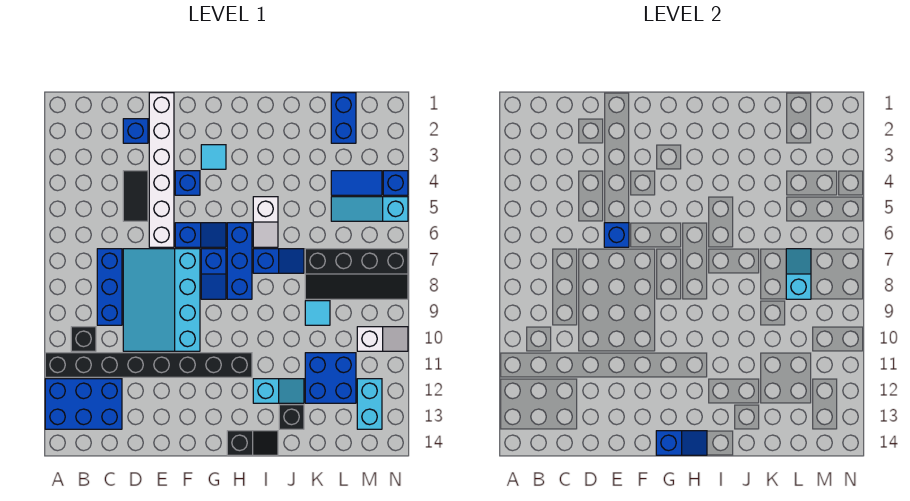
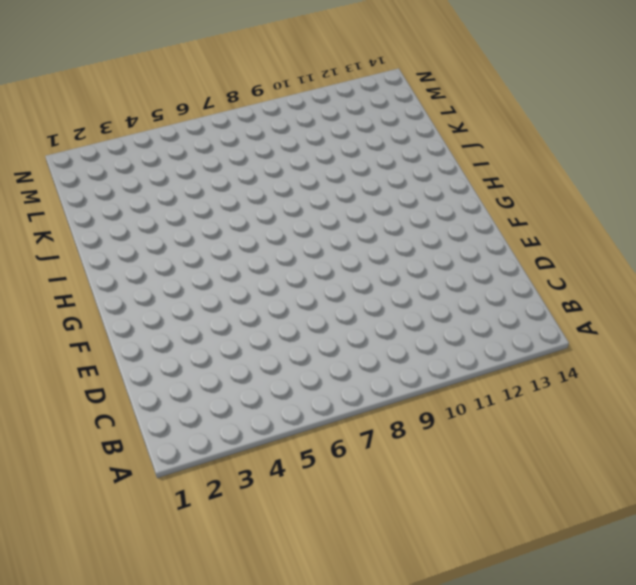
none -> black 1x8 brick [45,353,252,377]
none -> blue 2x3 brick [45,379,122,429]
none -> black 1x1 brick [71,327,96,351]
none -> blue 1x3 brick [97,249,122,325]

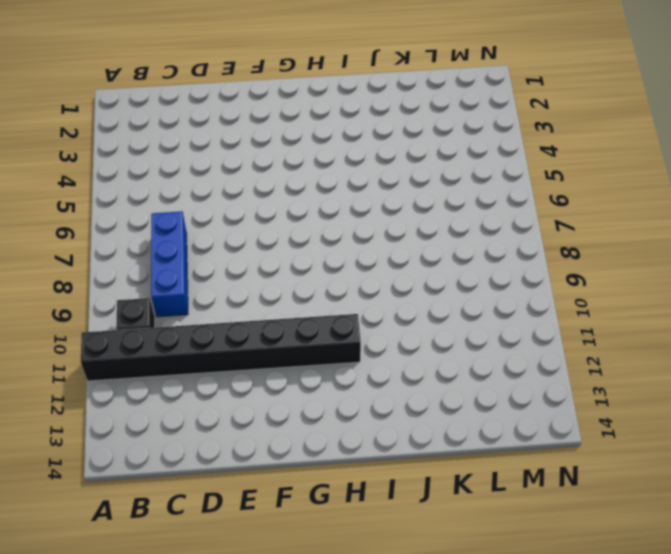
none -> blue 2x3 brick [45,379,122,429]
none -> blue 1x1 brick [123,119,148,143]
none -> black 1x2 tile [123,171,148,221]
none -> cyan 3x4 slope [123,249,200,351]

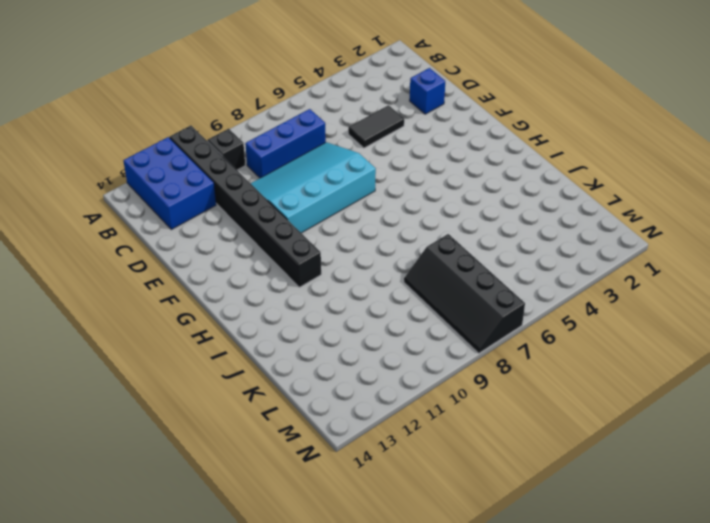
none -> white 1x6 brick [149,93,174,247]
none -> blue 1x1 brick [175,171,200,195]
none -> blue 1x2 slope [175,223,226,247]
none -> cyan 1x1 tile [201,145,226,169]

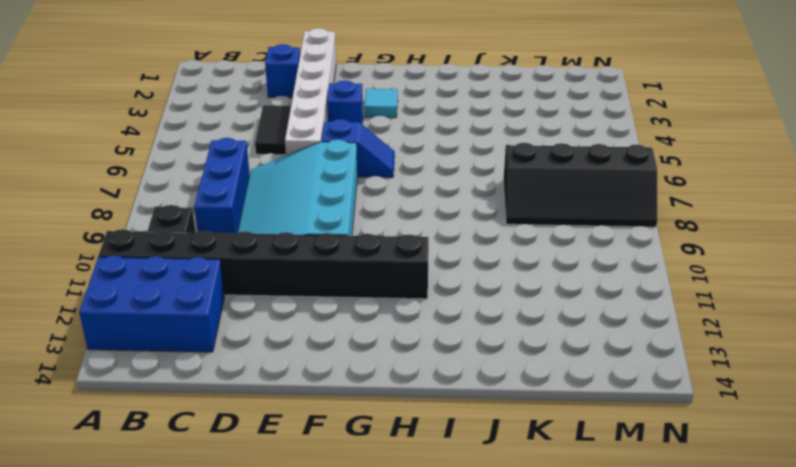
none -> blue 1x2 slope [201,249,226,299]
none -> blue 1x3 brick [227,223,252,299]
none -> black 1x2 slope [227,431,278,455]
none -> white 1x2 slope [253,197,278,247]

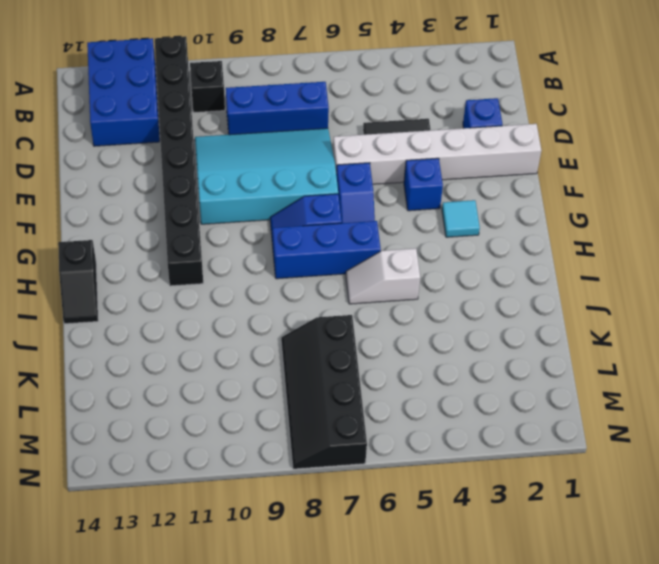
none -> blue 1x2 slope [253,249,304,273]
none -> cyan 1x2 slope [253,379,304,403]
none -> black 1x1 brick [279,405,304,429]
none -> cyan 1x1 tile [305,301,330,325]

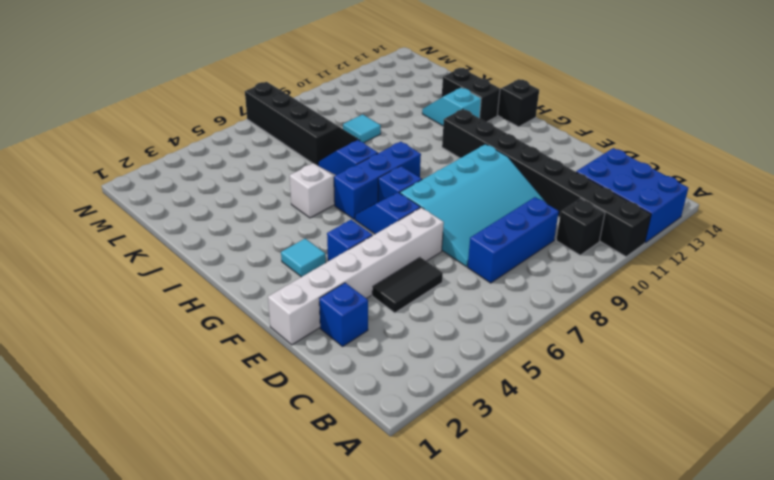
black 1x2 brick [442,68,500,122] -> black 1x1 brick [279,405,304,429]
none -> blue 2x2 brick [305,353,356,403]
none -> blue 1x2 brick [331,93,356,143]
none -> blue 1x2 tile [331,171,382,195]
none -> cyan 1x3 slope [331,197,408,221]

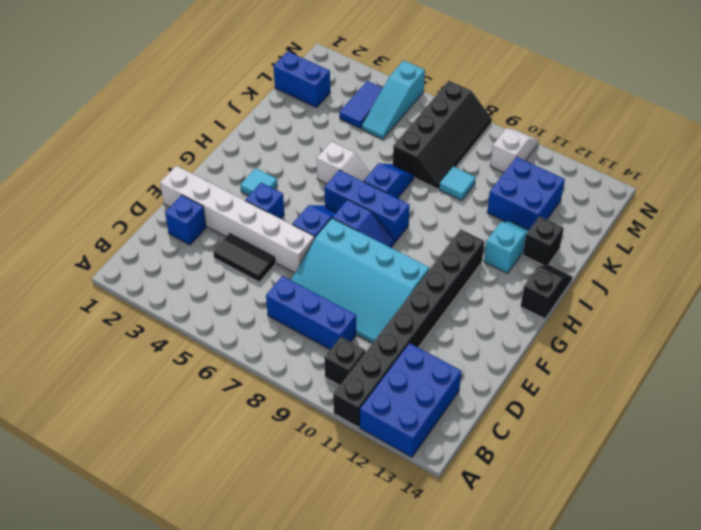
none -> cyan 1x2 brick [357,379,382,429]
none -> blue 1x1 brick [383,171,408,195]
none -> blue 1x1 brick [604,223,629,247]
none -> blue 1x2 slope [656,431,707,455]

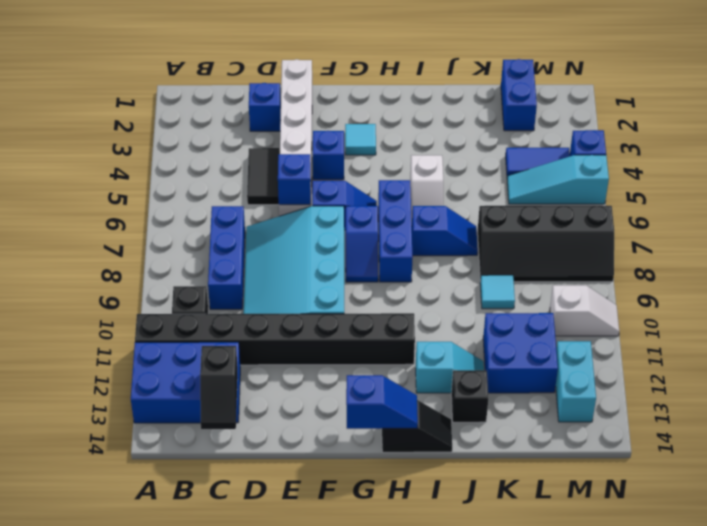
black 1x2 slope [200,346,238,429] -> none
none -> cyan 1x2 slope [786,249,811,299]

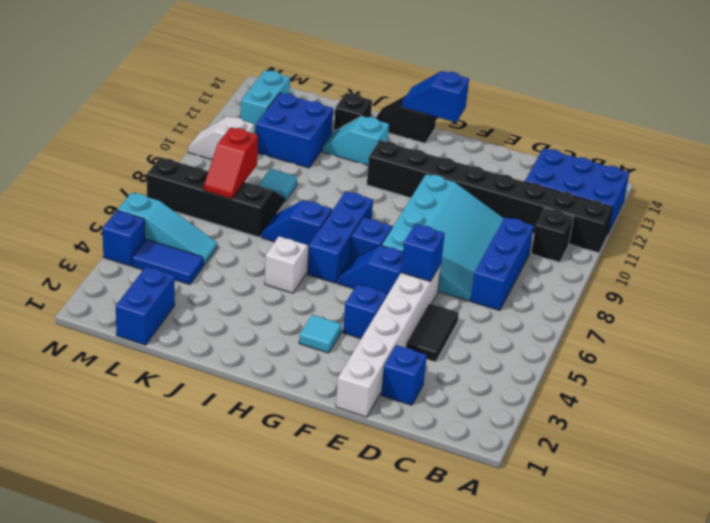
red 1x2 slope [204,127,258,199] -> cyan 1x2 slope [786,249,811,299]

